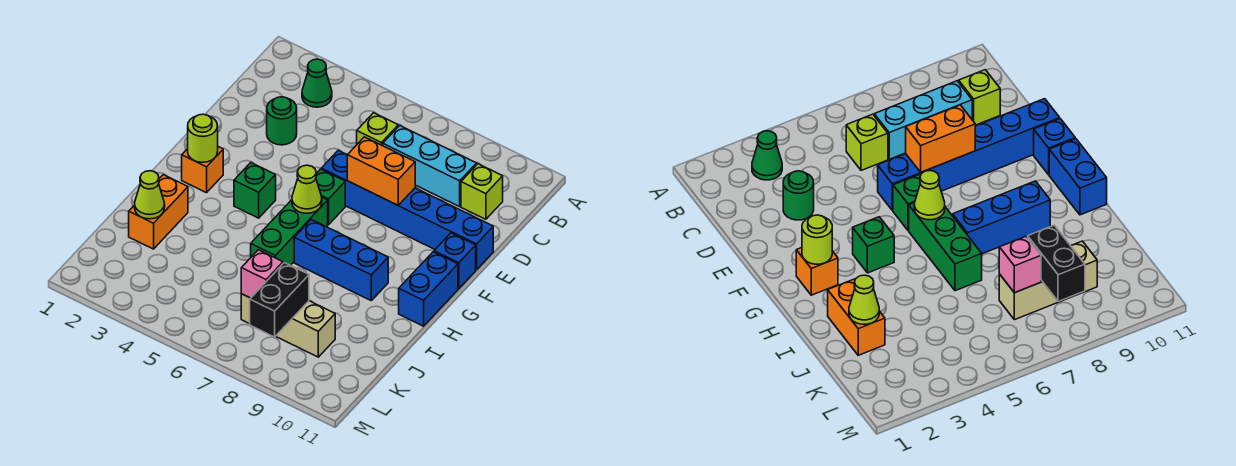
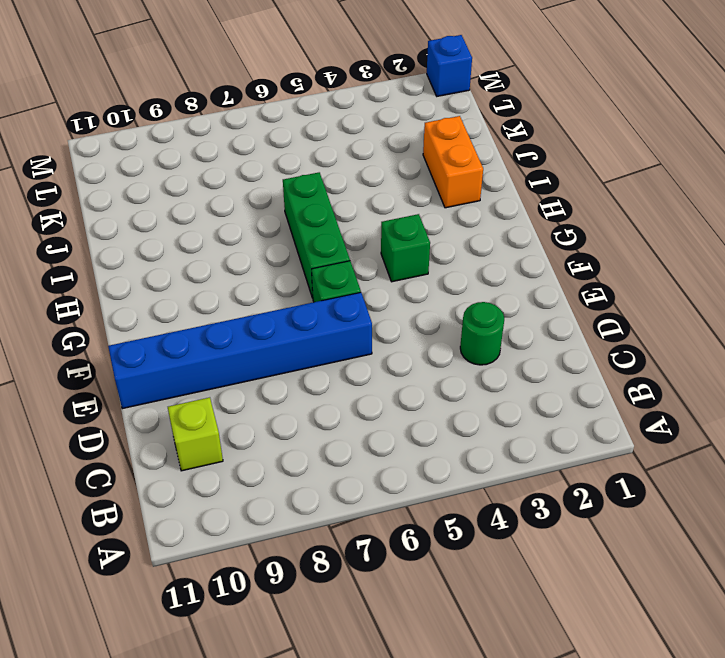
blue 1x1 brick [427,35,472,96] -> blue 1x1 brick moved to [434,233,476,289]
none -> green 1x1 cone [302,59,332,107]
none -> lime 1x1 brick [357,113,398,146]
none -> cyan 1x3 brick [383,126,477,207]

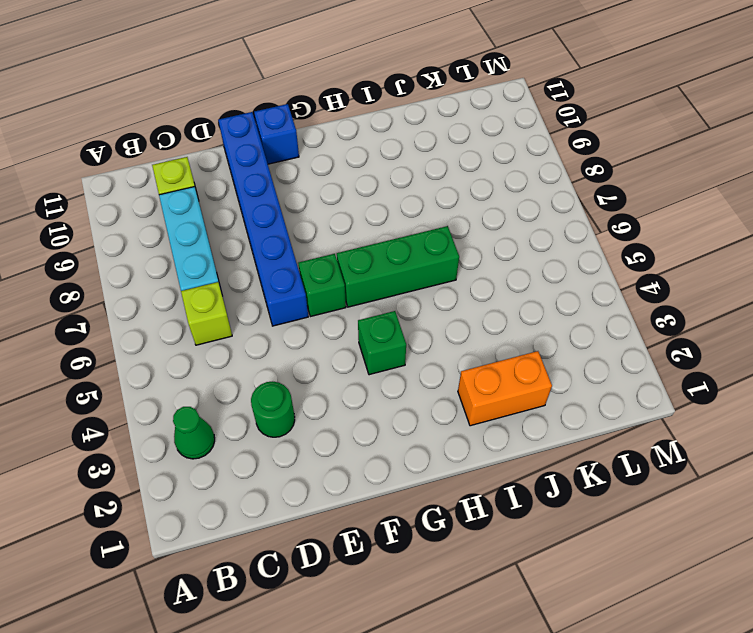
none -> orange 1x1 brick [182,147,223,193]
none -> blue 1x2 brick [399,252,458,326]
none -> blue 1x3 brick [294,220,388,300]

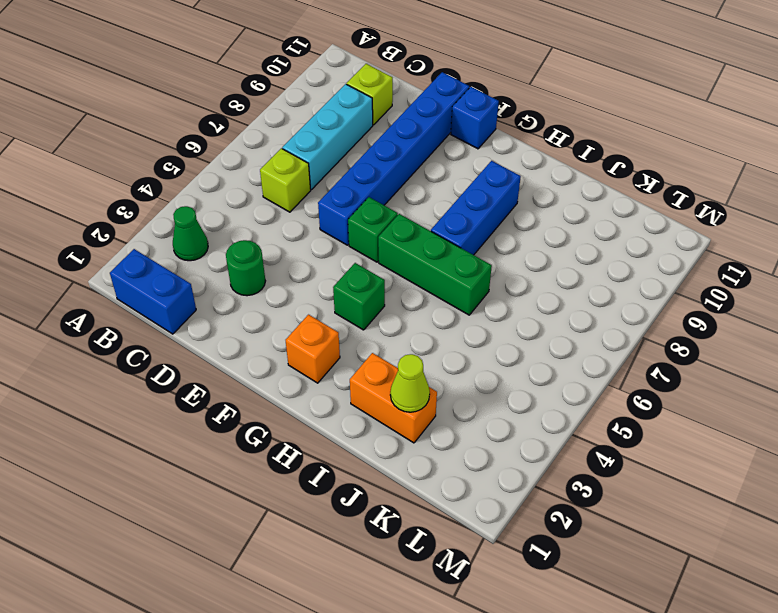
blue 1x2 brick [110,249,196,334] -> blue 1x2 brick moved to [399,252,458,326]
none -> tan 1x3 brick [241,294,335,357]
none -> orange 1x2 brick [347,137,415,205]
none -> lime 1x1 round brick [188,114,218,162]

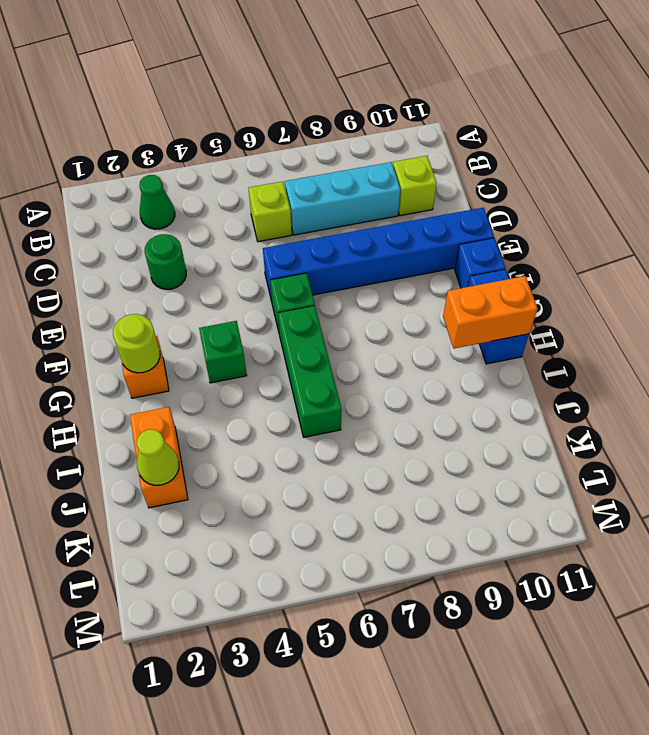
orange 1x2 brick [443,276,538,348] -> orange 1x2 brick moved to [347,137,415,205]
none -> blue 1x3 brick [294,220,388,300]
none -> tan 1x3 brick [241,294,335,357]
none -> lime 1x1 cone [292,165,322,213]

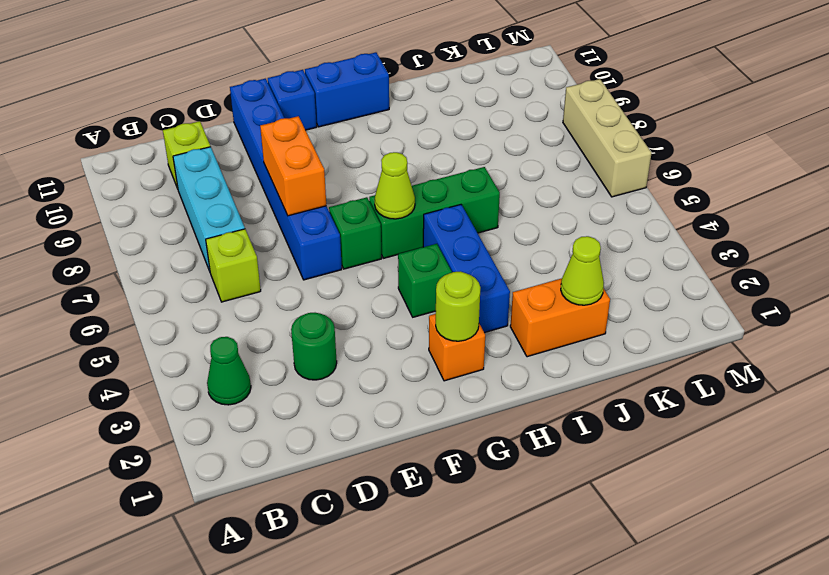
blue 1x3 brick [423,205,510,333] -> blue 1x3 brick moved to [294,220,388,300]
tan 1x3 brick [563,79,651,197] -> tan 1x3 brick moved to [241,294,335,357]
none -> pink 1x1 brick [241,250,283,298]
none -> black 1x2 brick [250,263,309,337]

